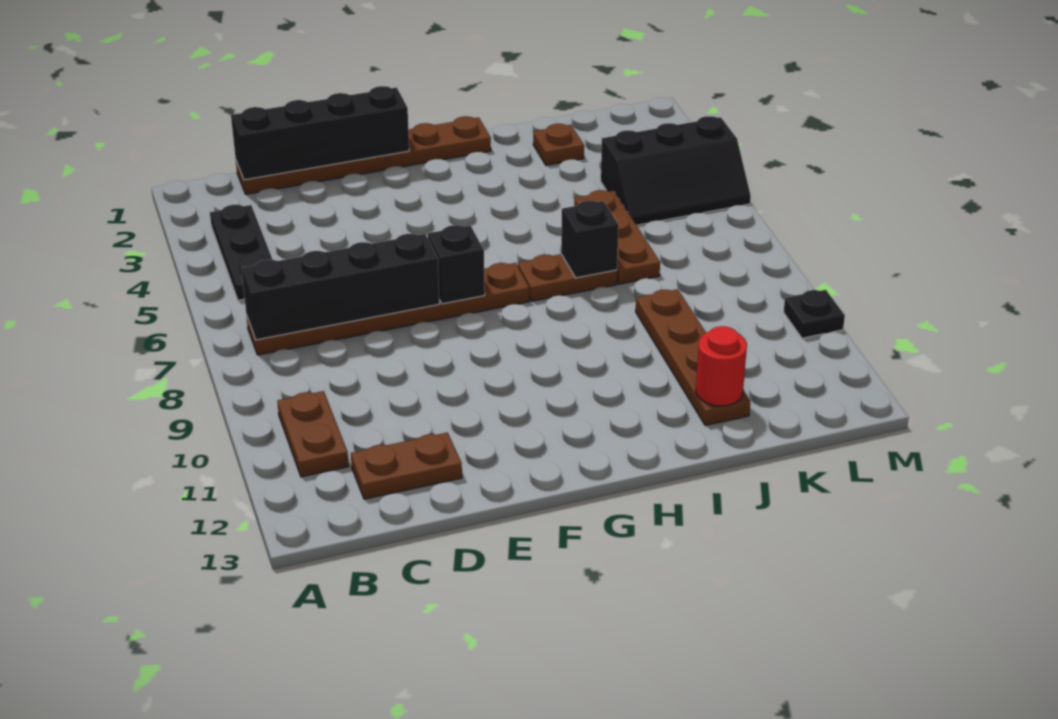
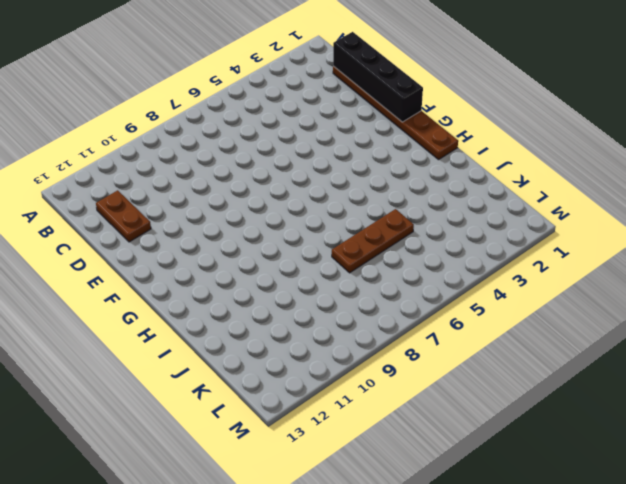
none -> black 1x3 plate [210,205,273,300]
none -> brown 1x6 plate [246,263,529,355]
none -> brown 1x2 plate [277,391,349,477]

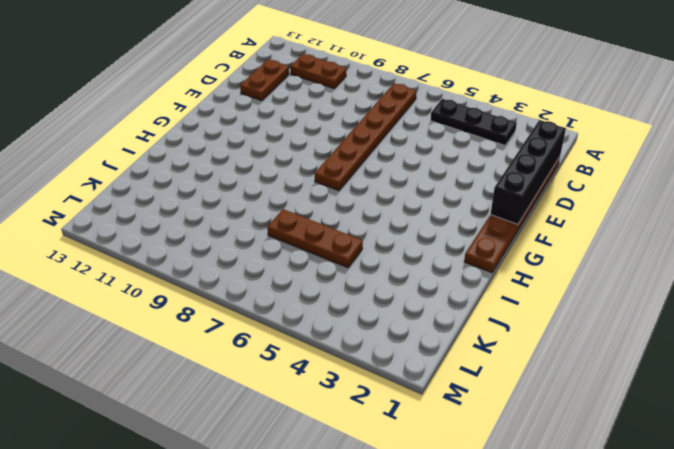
none -> brown 1x2 plate [518,254,617,301]
none -> brown 1x1 plate [533,124,584,165]
none -> brown 1x4 plate [636,289,751,425]

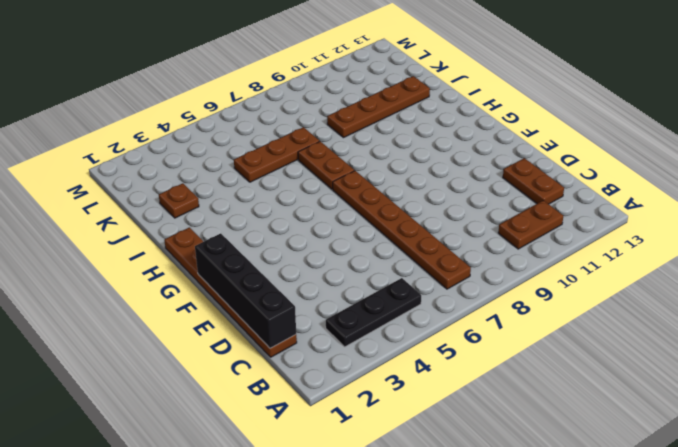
none -> black 2x3 slope [601,116,751,225]
none -> black 1x1 plate [784,290,845,338]
none -> black 1x4 brick [241,234,439,340]

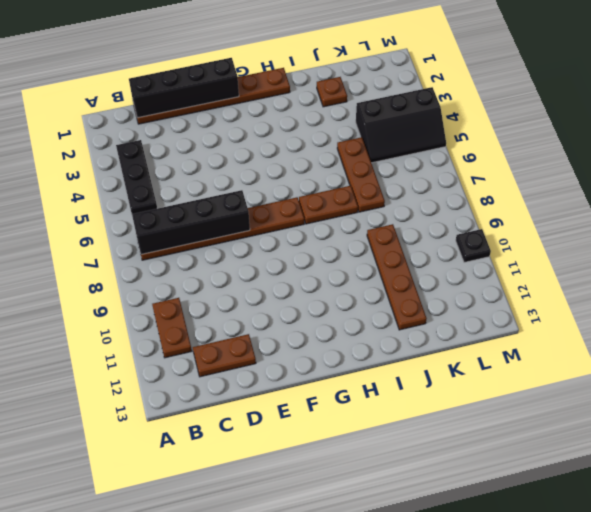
none -> black 1x1 brick [428,225,485,304]
none -> black 1x1 brick [561,201,619,278]
none -> red 1x1 round brick [696,326,747,406]

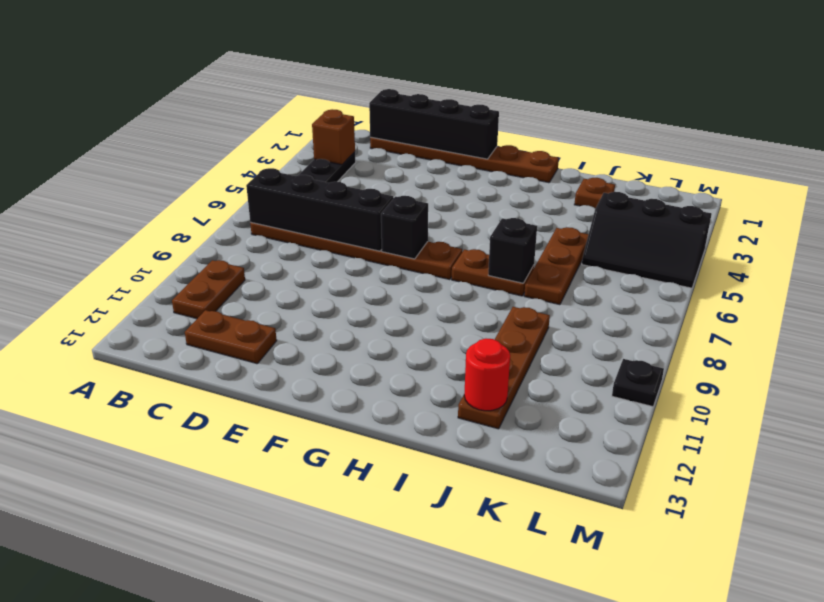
brown 1x1 brick [312,109,355,165] -> none

